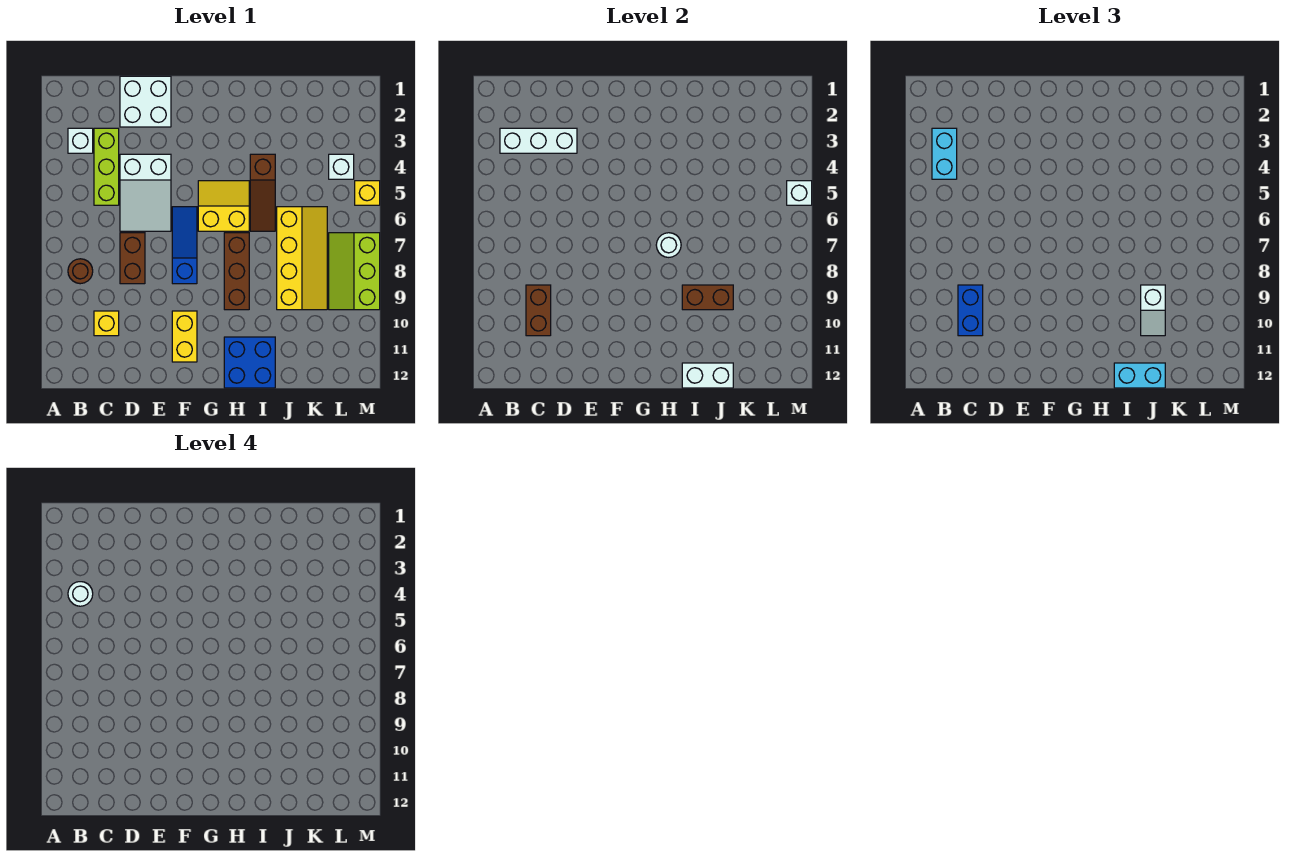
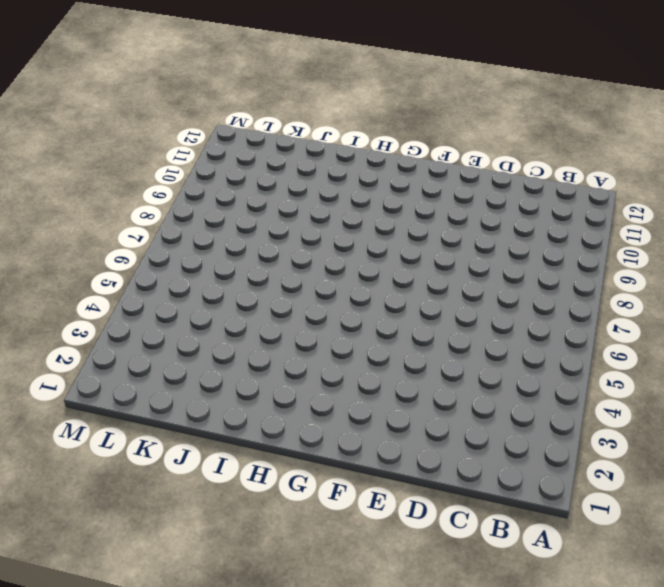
none -> white 1x1 brick [68,128,93,153]
none -> brown 1x1 round brick [68,259,93,284]
none -> lime 1x3 brick [94,128,119,205]

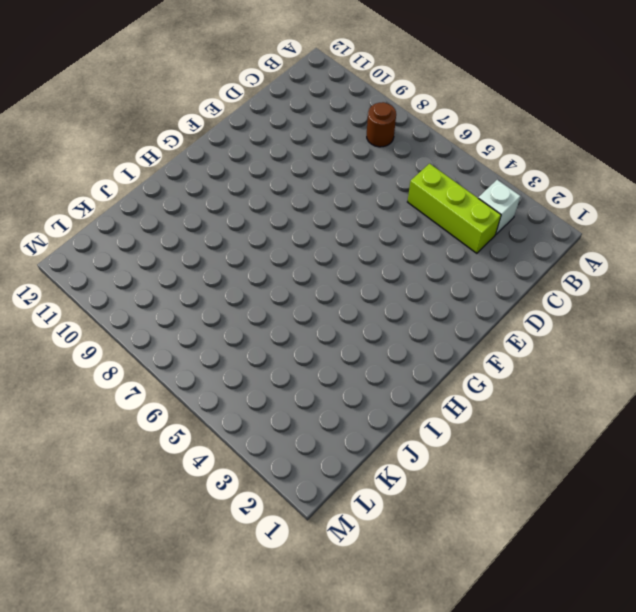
none -> yellow 1x1 brick [94,311,119,336]
none -> white 2x2 brick [120,76,171,127]
none -> white 2x3 slope [120,154,171,231]

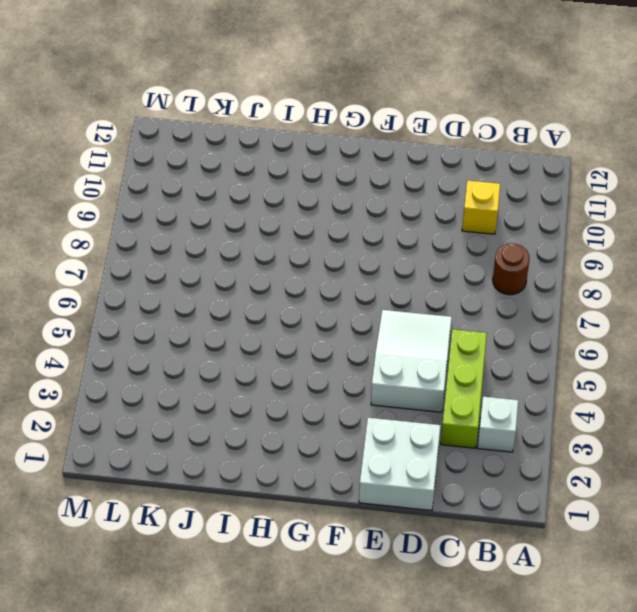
none -> brown 1x2 brick [120,233,145,284]
none -> blue 1x3 slope [172,207,197,284]
none -> yellow 1x2 brick [172,311,197,362]

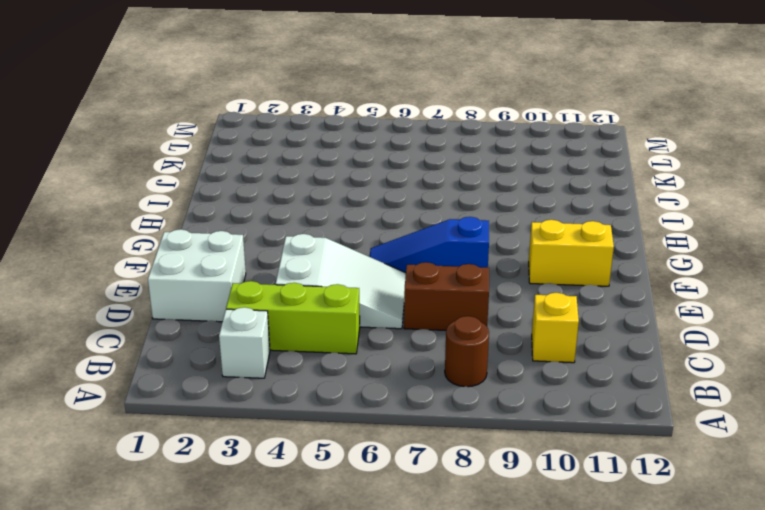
none -> yellow 2x2 slope [198,181,249,231]
none -> brown 1x3 brick [224,233,249,310]
none -> blue 2x2 brick [224,337,275,388]

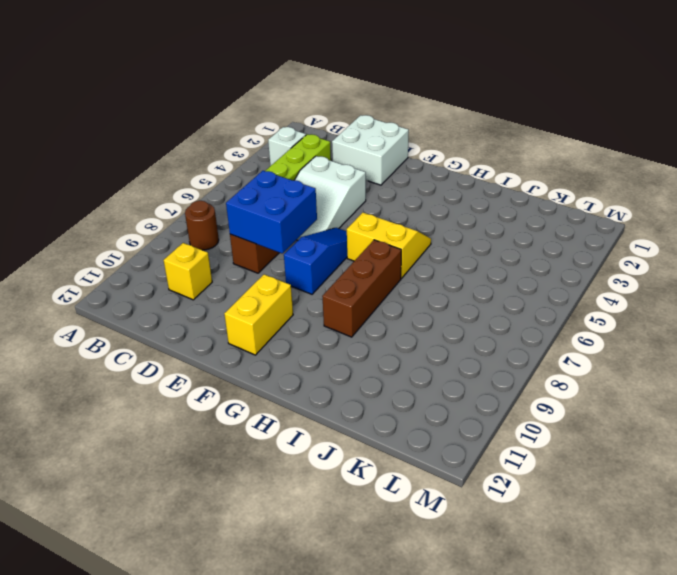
blue 2x2 brick [226,171,317,253] -> blue 2x2 brick moved to [224,337,275,388]
none -> brown 1x3 slope [250,154,275,231]
none -> yellow 2x4 slope [277,207,327,310]
none -> white 1x1 brick [329,154,354,179]

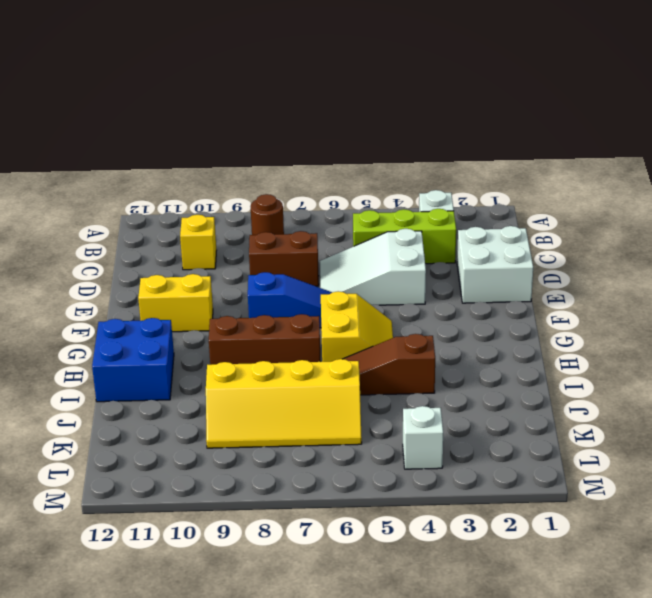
none -> lime 2x3 slope [329,233,380,310]
none -> yellow 1x1 brick [355,181,380,205]
none -> white 1x3 brick [500,128,577,153]

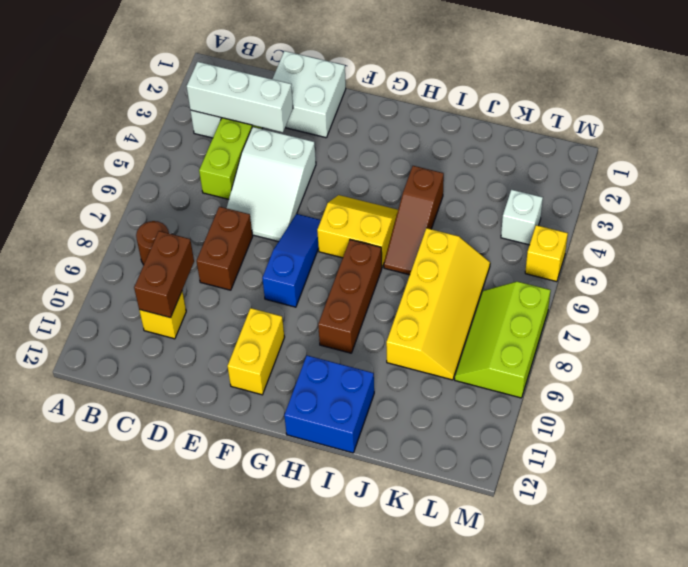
none -> white 1x1 round brick [656,233,681,257]
none -> brown 1x2 brick [682,285,733,310]
none -> white 1x2 brick [682,363,733,388]

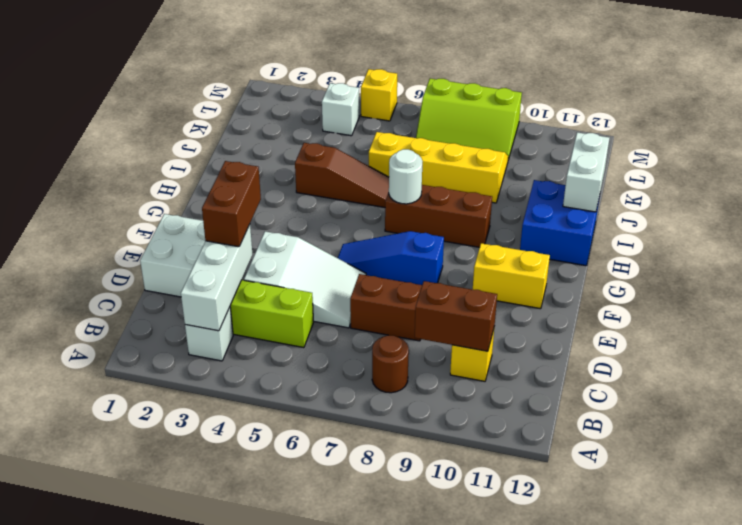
brown 1x2 brick [202,161,261,247] -> brown 1x2 brick moved to [682,285,733,310]
none -> yellow 2x2 slope [198,181,249,231]
none -> white 1x1 brick [787,181,812,205]
none -> cyan 1x2 brick [932,128,957,179]

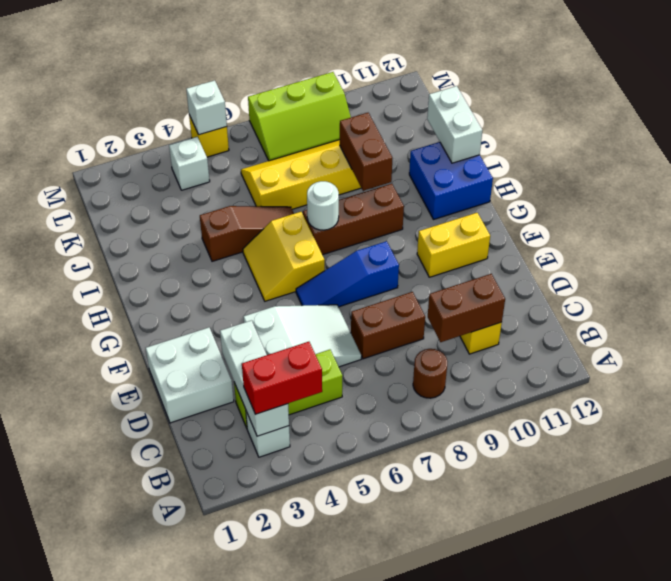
red 1x2 brick [242,342,322,414] -> cyan 1x2 brick [932,128,957,179]
none -> blue 1x2 brick [958,285,983,336]
none -> cyan 1x2 brick [1114,363,1165,388]
none -> white 1x2 slope [1141,285,1165,336]

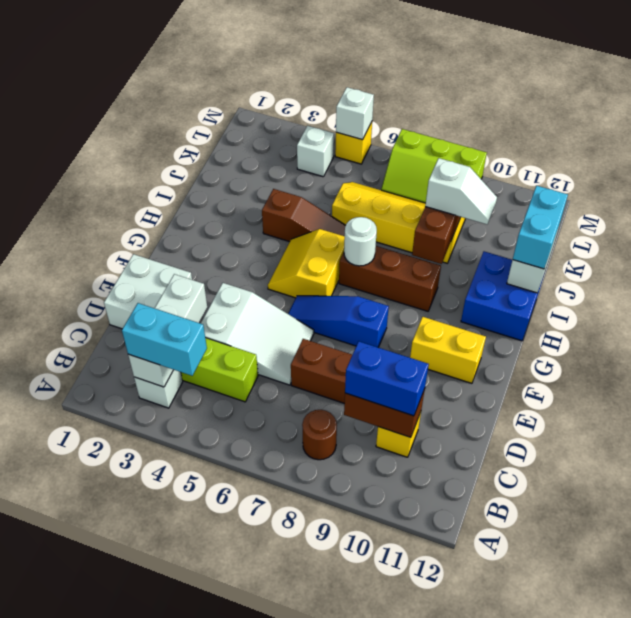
none -> white 1x1 round brick [68,582,93,606]

